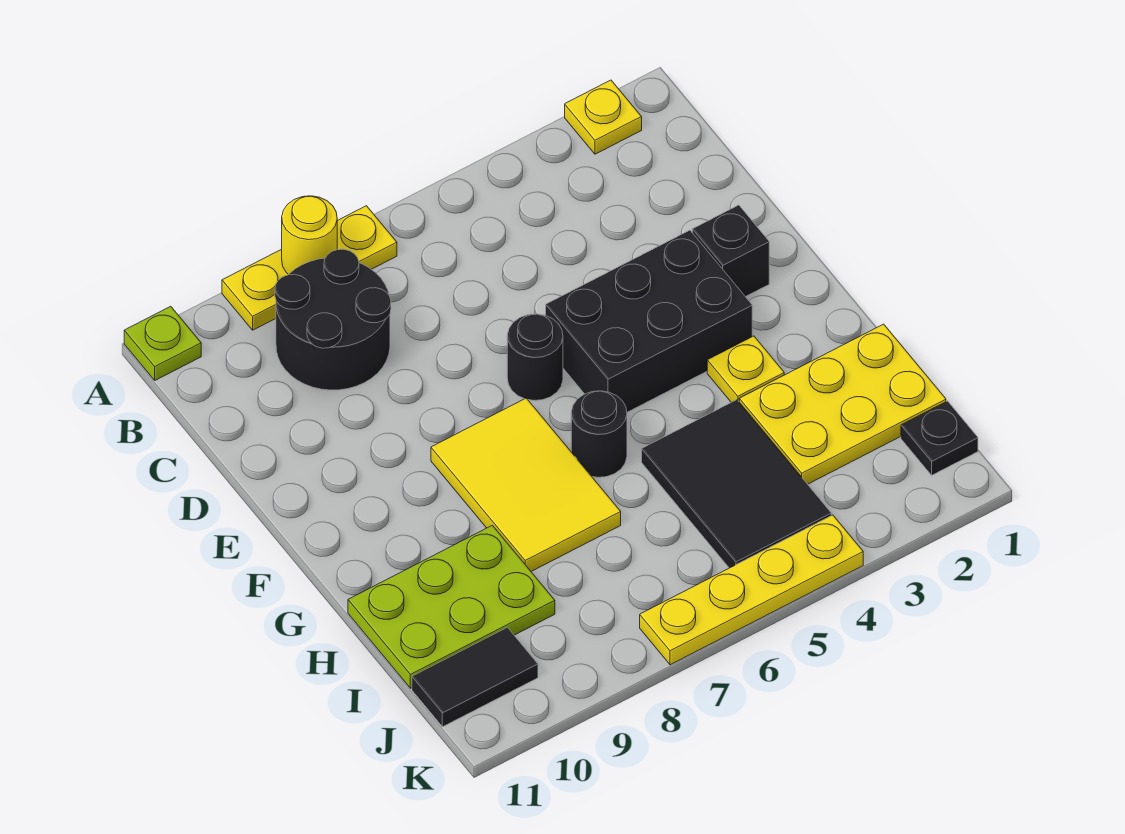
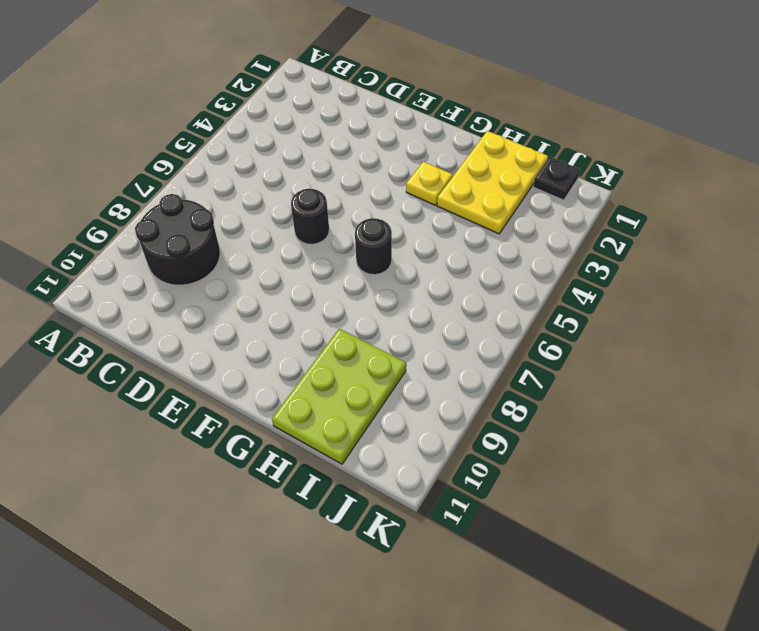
none -> yellow 1x1 plate [565,80,642,154]
none -> yellow 1x3 plate [222,206,397,330]
none -> lime 1x1 plate [124,306,201,380]

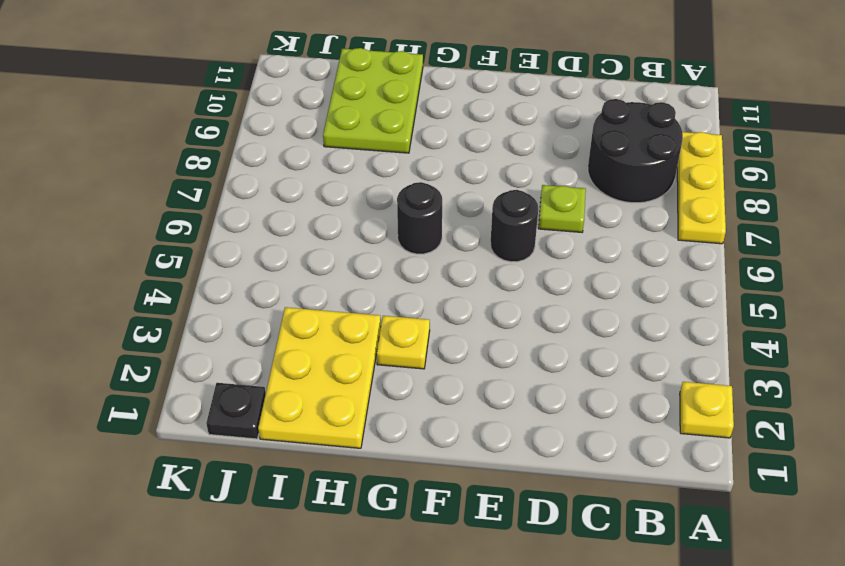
lime 1x1 plate [539,185,586,232] -> lime 1x1 plate moved to [124,306,201,380]
none -> black 1x1 brick [692,205,769,297]
none -> black 2x3 brick [546,230,752,412]
none -> yellow 2x3 tile [431,398,621,571]

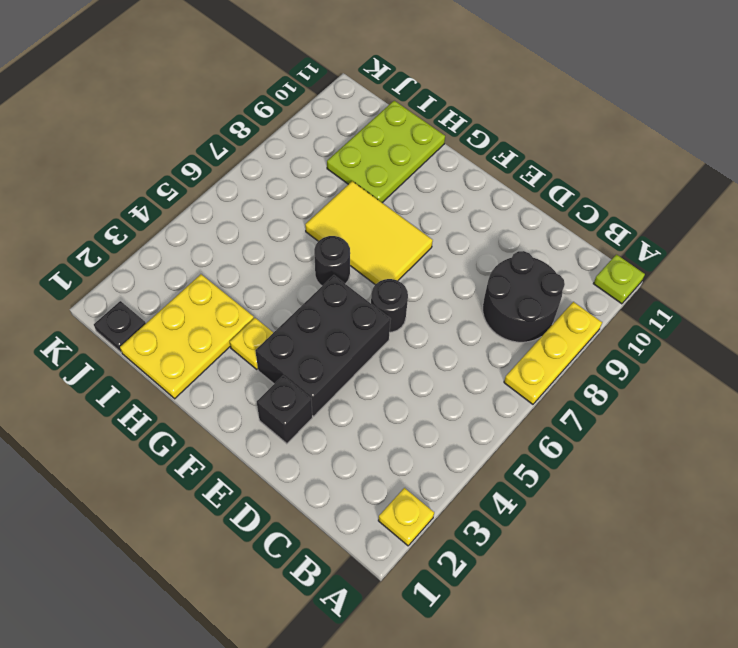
none -> black 2x3 tile [642,400,831,568]
none -> black 1x2 tile [412,627,538,727]
none -> yellow 1x4 plate [640,515,863,665]

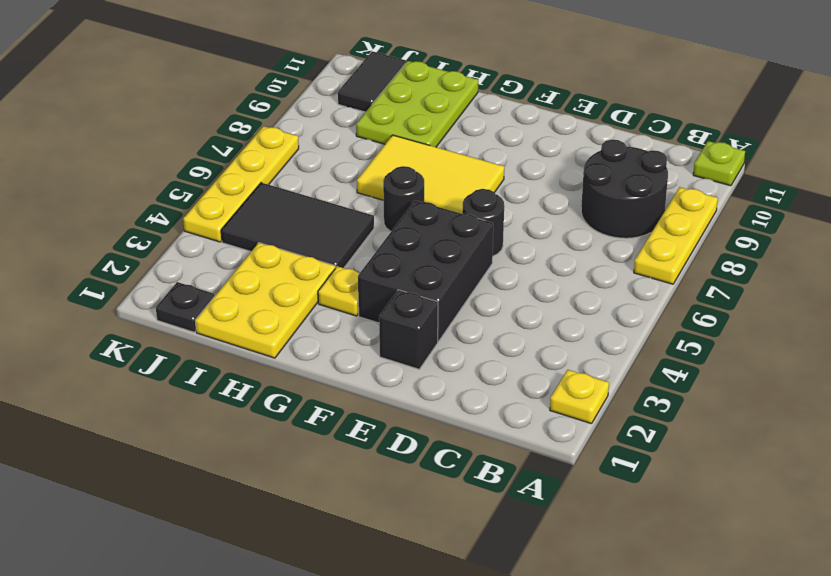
none -> yellow 1x1 round brick [282,196,337,274]

